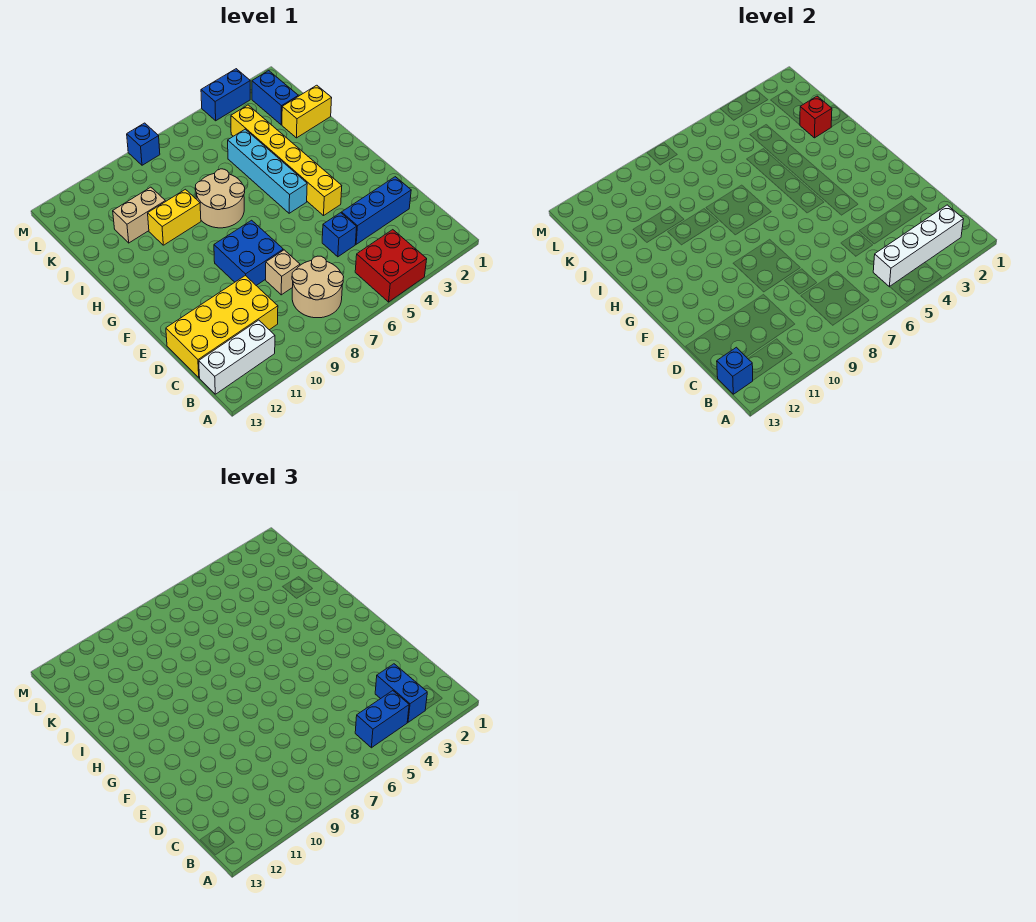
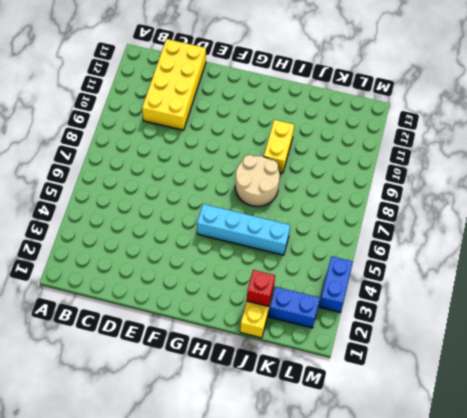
none -> red 2x2 brick [355,230,427,302]
none -> tan 2x2 round brick [292,256,344,318]
none -> white 1x3 brick [199,320,275,394]

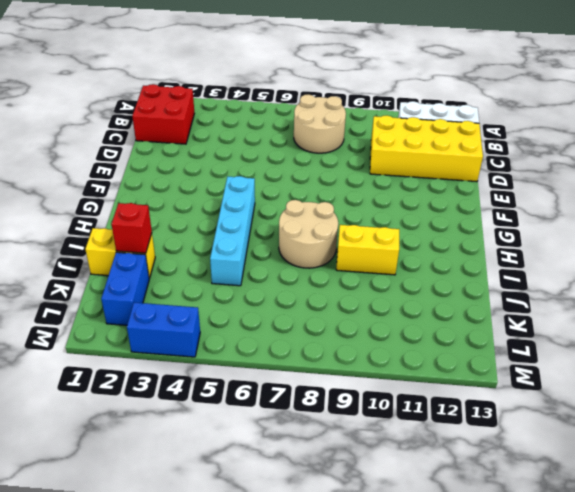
red 2x2 brick [132,84,194,144] -> red 2x2 brick moved to [355,230,427,302]
none -> blue 1x3 brick [342,177,411,244]
none -> blue 1x1 brick [322,213,357,257]
none -> tan 1x1 brick [266,250,300,295]

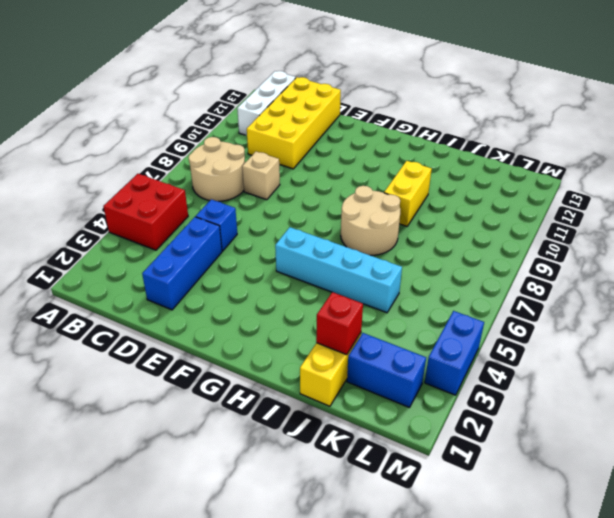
none -> blue 2x2 brick [214,220,283,286]
none -> yellow 1x6 brick [231,105,342,216]
none -> tan 1x2 brick [113,187,165,243]

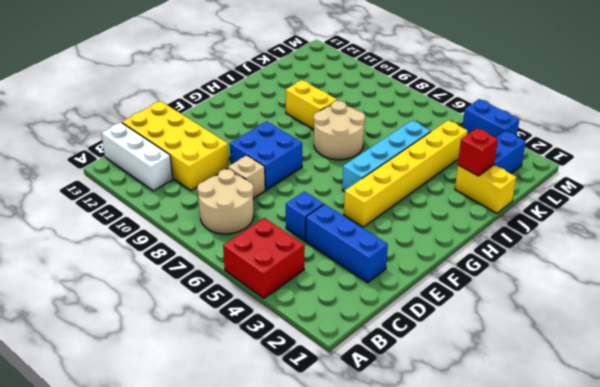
none -> tan 1x2 brick [113,187,165,243]
none -> blue 1x1 brick [127,123,160,165]
none -> white 1x4 brick [873,205,963,287]

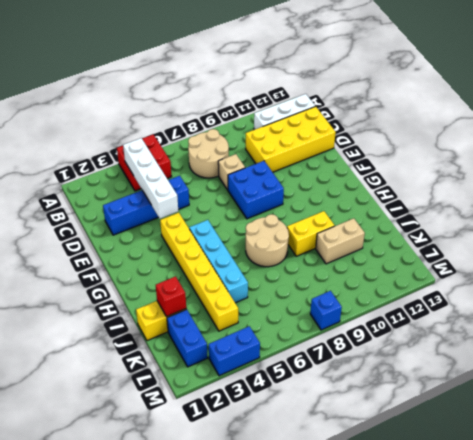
white 1x4 brick [123,138,178,219] -> white 1x4 brick turned to [873,205,963,287]
none -> blue 1x1 brick [717,347,753,394]
none -> blue 1x2 brick [375,664,427,722]
none -> blue 1x2 brick [355,691,409,748]

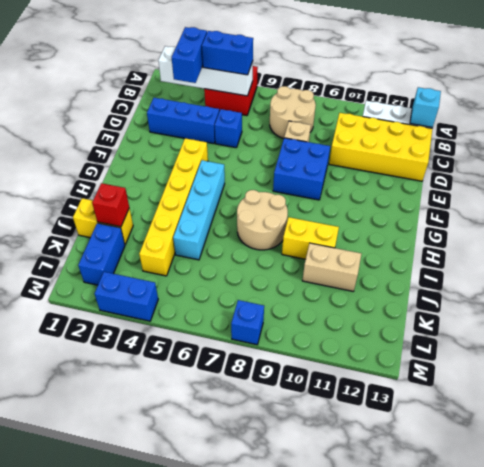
cyan 1x1 brick [410,87,441,127] -> blue 1x1 brick [717,347,753,394]

